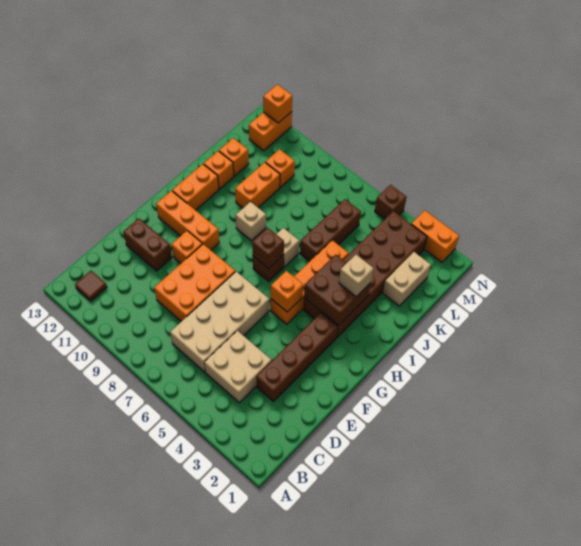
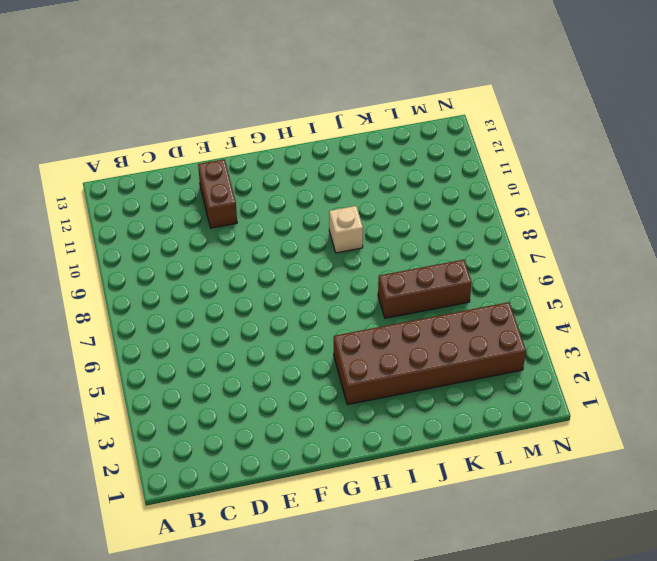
none -> brown 1x1 tile [75,271,107,301]
none -> tan 2x2 brick [204,331,271,403]
none -> tan 2x4 brick [170,272,269,372]

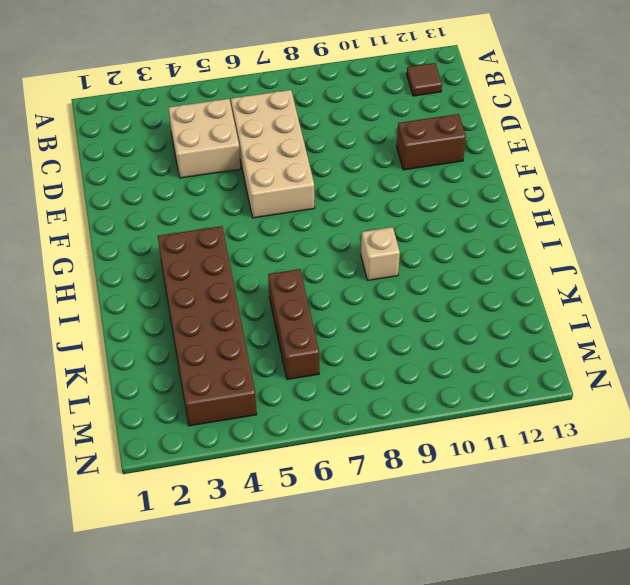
none -> brown 1x4 brick [256,313,338,401]
none -> orange 2x3 brick [154,244,235,321]
none -> orange 1x1 brick [171,231,202,263]

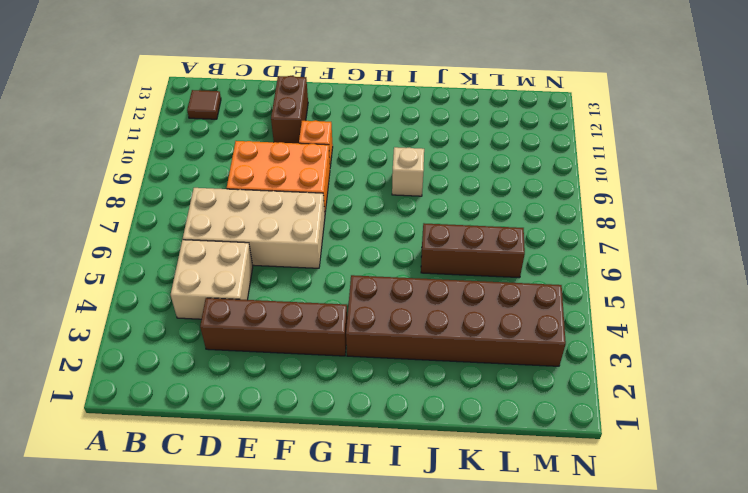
none -> orange 1x4 brick [271,240,348,324]
none -> orange 1x3 brick [156,191,219,250]
none -> brown 1x1 brick [253,255,284,282]

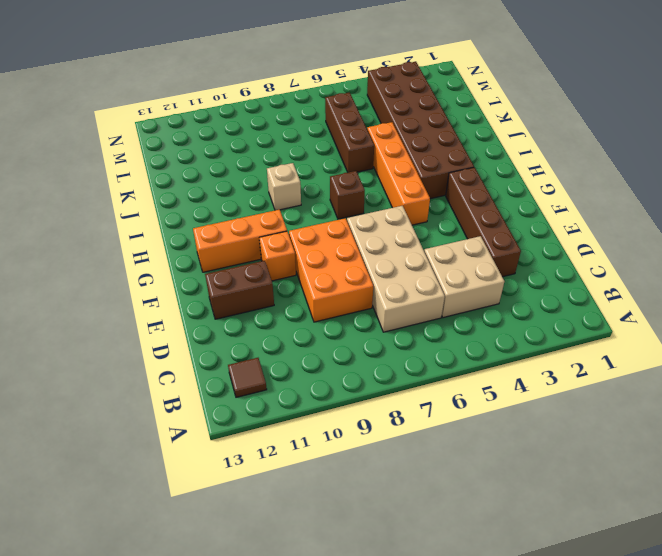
none -> orange 1x2 brick [172,164,219,210]
none -> tan 1x1 brick [276,228,299,267]
none -> orange 1x2 brick [235,162,280,208]

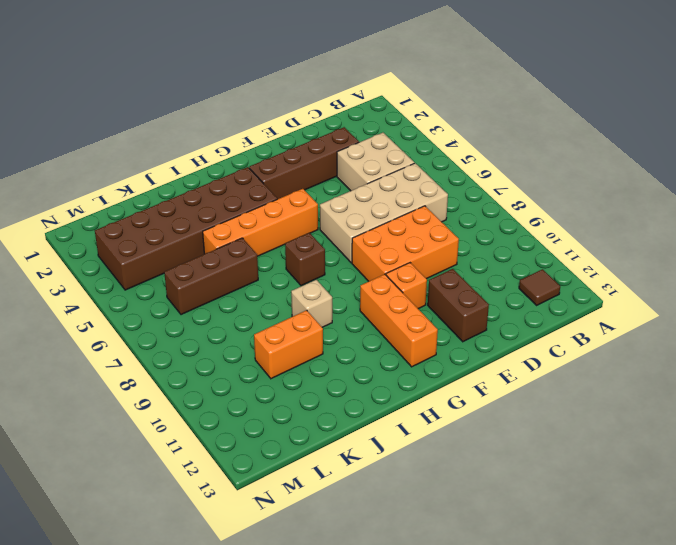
none -> orange 1x2 brick [172,164,219,210]
none -> tan 1x1 brick [276,228,299,267]
none -> orange 1x1 brick [204,151,234,189]

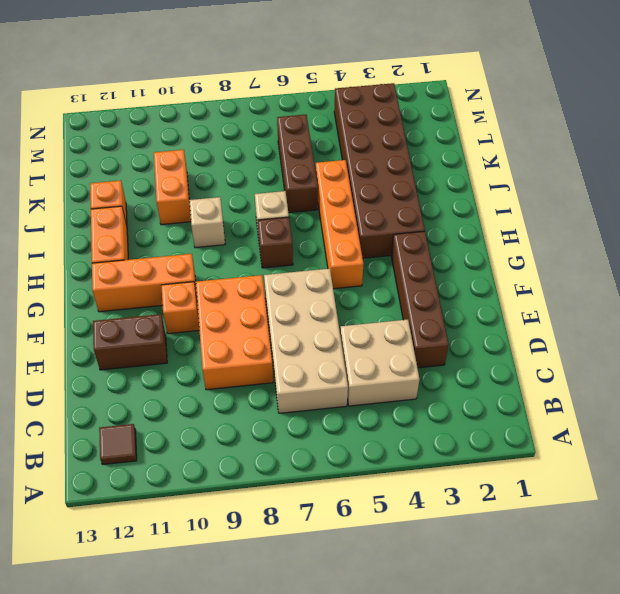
none -> tan 1x2 brick [383,252,431,306]
none -> orange 1x1 brick [219,138,249,176]
none -> orange 1x1 brick [265,149,295,187]

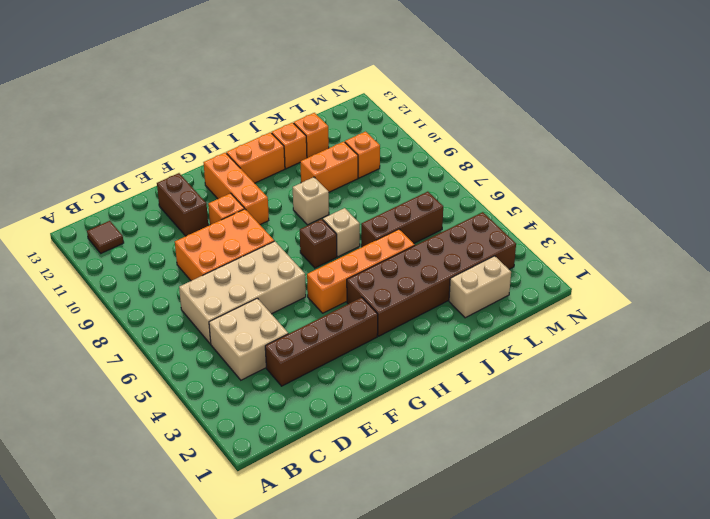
none -> orange 1x2 brick [249,112,292,151]
none -> orange 1x2 brick [411,210,459,262]
none -> brown 1x1 brick [375,185,407,219]

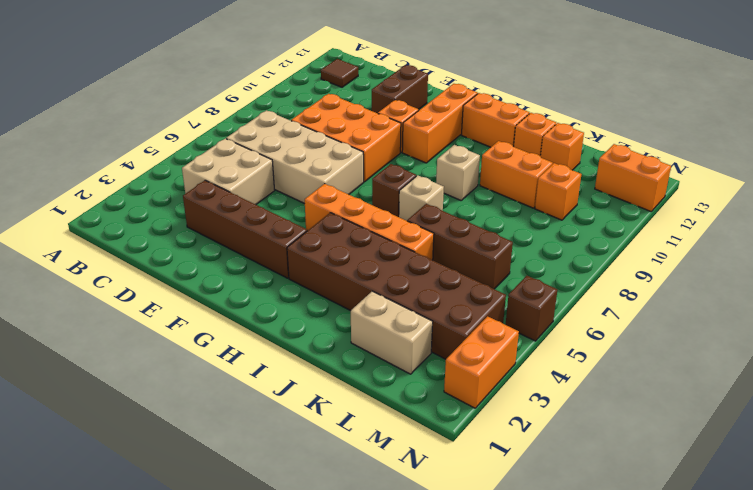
none -> orange 1x1 brick [271,271,303,312]
none -> brown 2x2 brick [304,255,371,326]
none -> brown 1x1 brick [252,228,284,268]

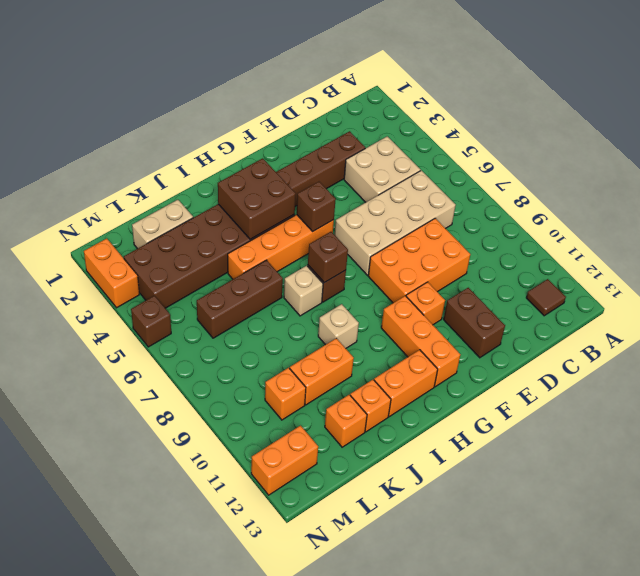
brown 1x1 brick [297,182,336,232] -> orange 1x1 brick [271,271,303,312]
none -> orange 1x1 brick [263,84,292,123]
none -> tan 1x1 brick [339,255,374,297]

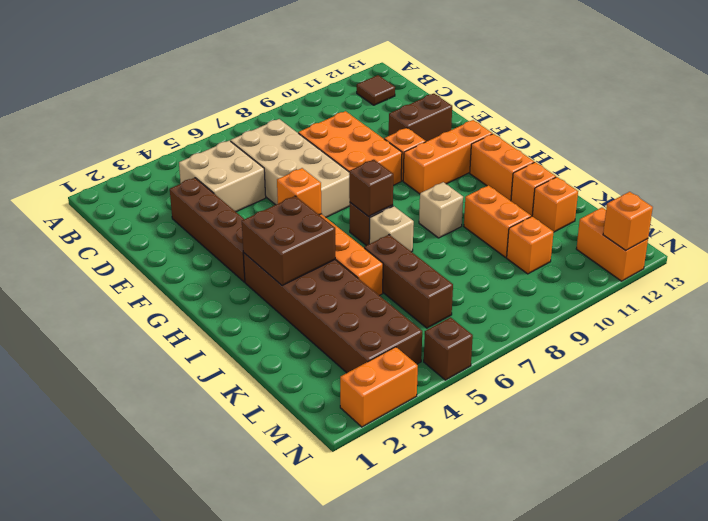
none -> tan 1x2 brick [383,252,431,306]
none -> tan 1x1 brick [339,255,374,297]

